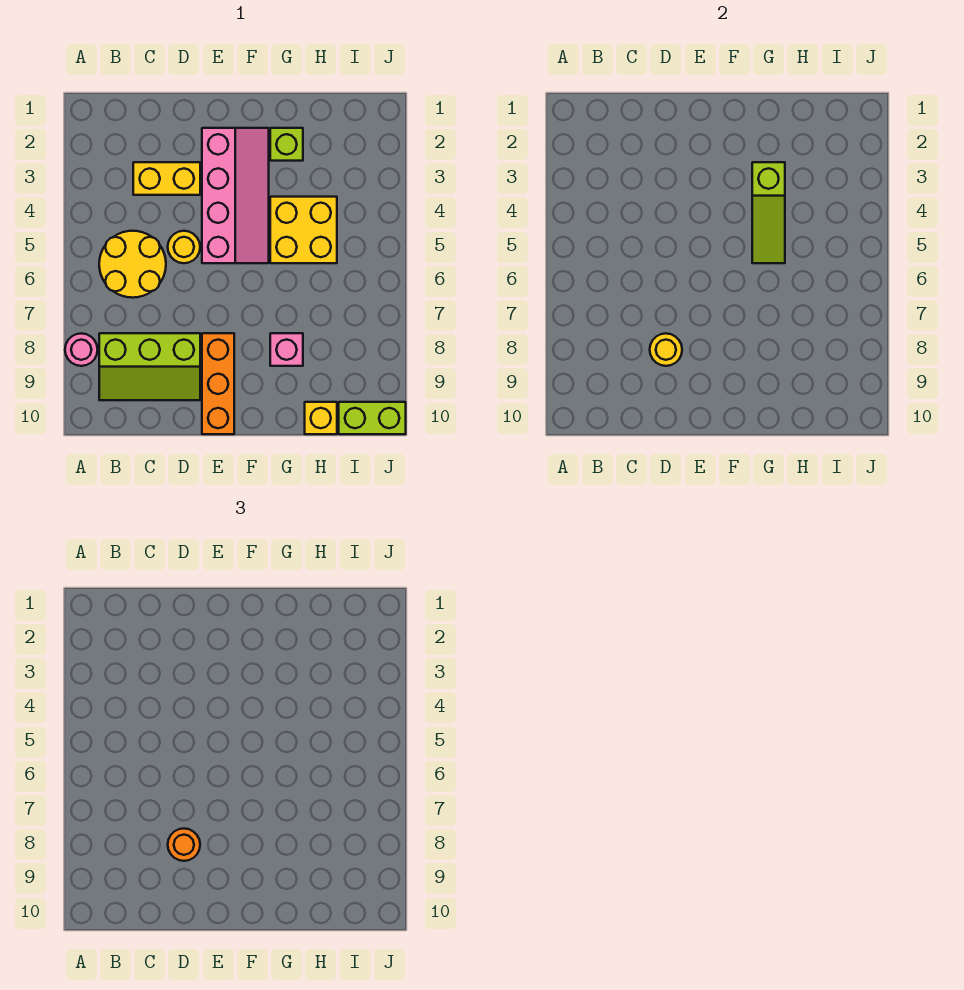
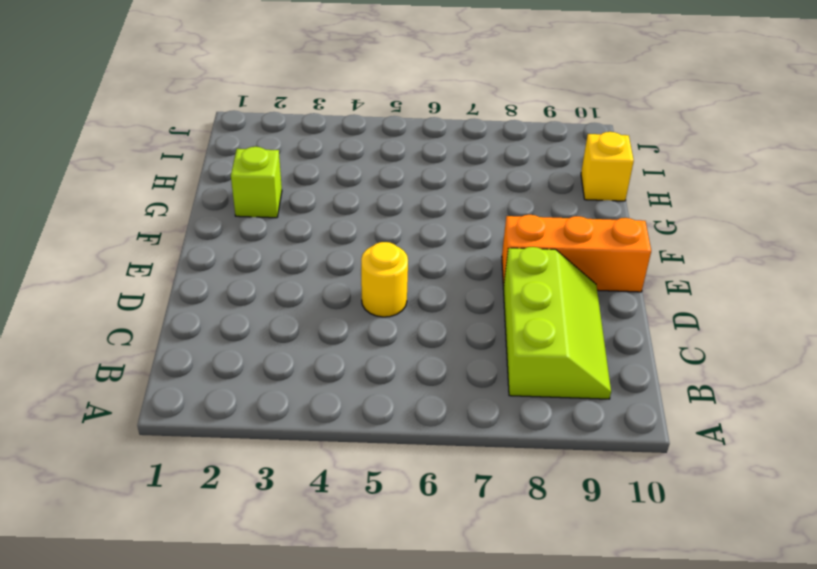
none -> pink 1x1 round brick [65,333,98,366]
none -> yellow 2x2 round brick [99,231,166,298]
none -> yellow 1x2 brick [133,162,200,195]

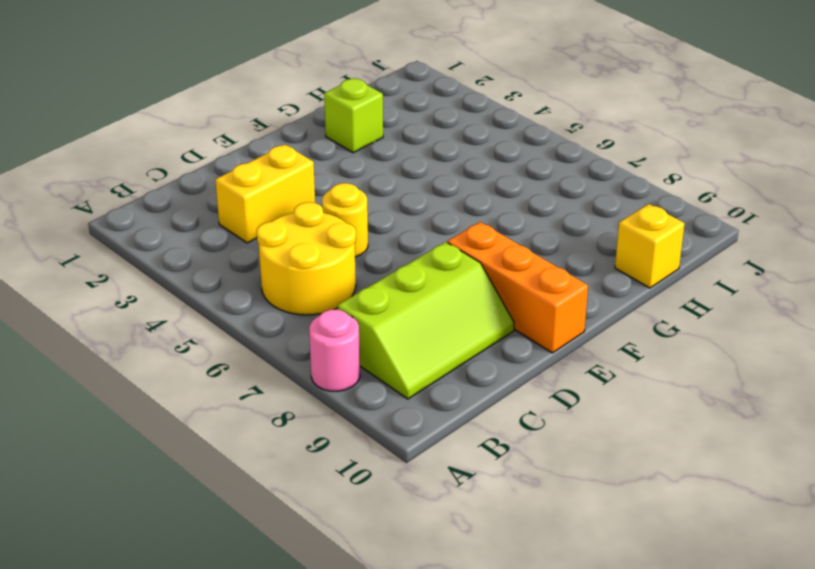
none -> pink 2x4 slope [202,128,269,263]
none -> yellow 2x2 brick [270,197,337,263]
none -> pink 1x1 brick [270,333,303,366]

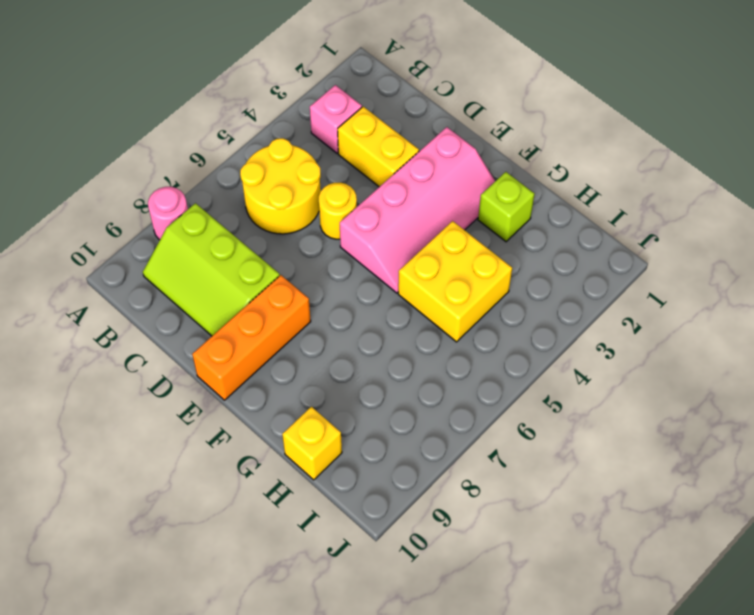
pink 1x1 brick [310,85,362,153] -> pink 1x1 brick moved to [270,333,303,366]
none -> lime 1x2 brick [339,402,406,434]
none -> yellow 1x1 round brick [650,334,682,366]
none -> lime 1x3 slope [752,162,785,263]

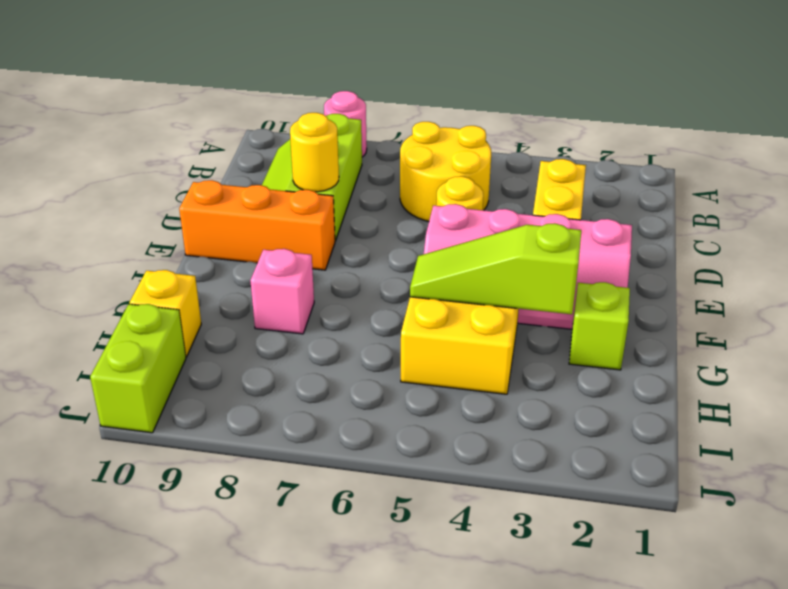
none -> orange 1x1 round brick [168,829,200,861]

